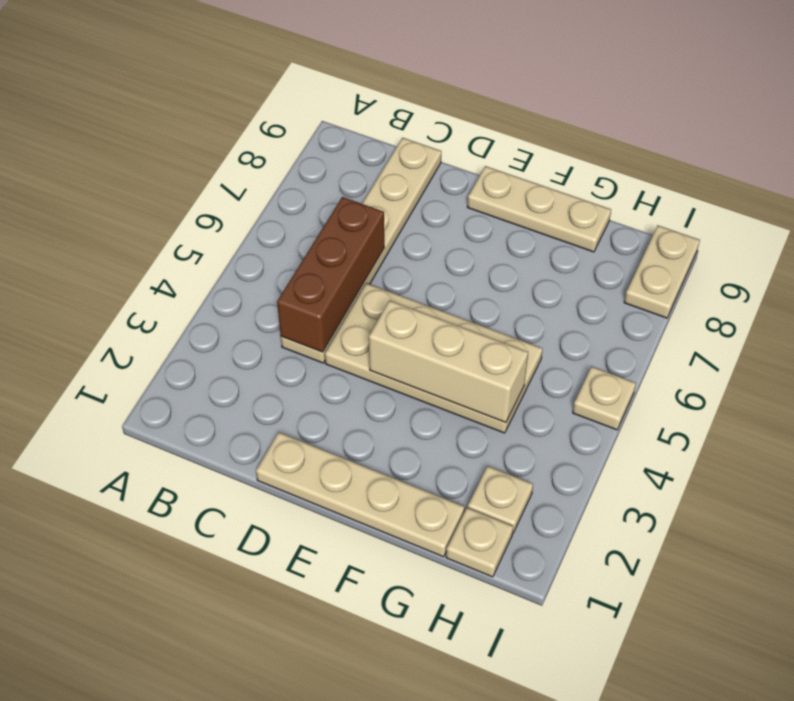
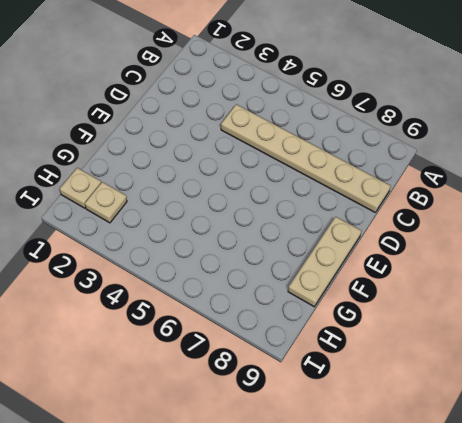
none -> tan 1x4 plate [256,432,464,557]
none -> tan 2x4 plate [325,283,543,433]

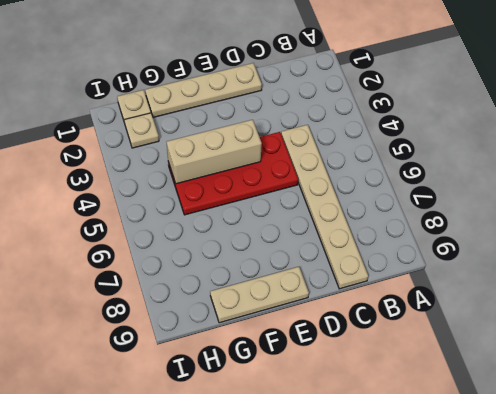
red 2x4 plate [168,132,298,215] -> tan 2x4 plate [325,283,543,433]
none -> tan 1x1 plate [573,366,636,430]
none -> tan 1x2 plate [624,226,700,318]

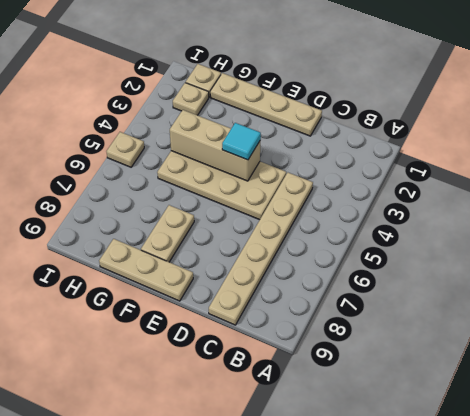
cyan 1x1 tile [222,123,261,160] -> none
tan 1x2 plate [141,205,194,262] -> tan 1x2 plate moved to [624,226,700,318]
none -> brown 1x3 brick [277,197,384,352]

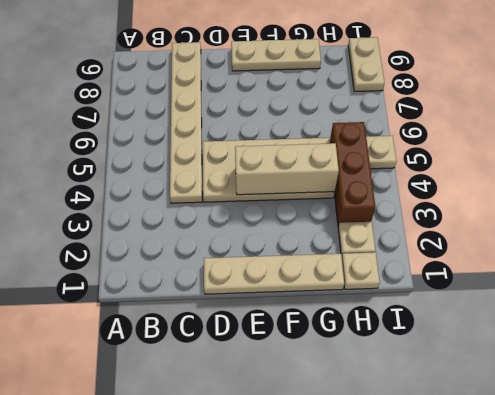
brown 1x3 brick [330,122,375,227] -> brown 1x3 brick moved to [277,197,384,352]

